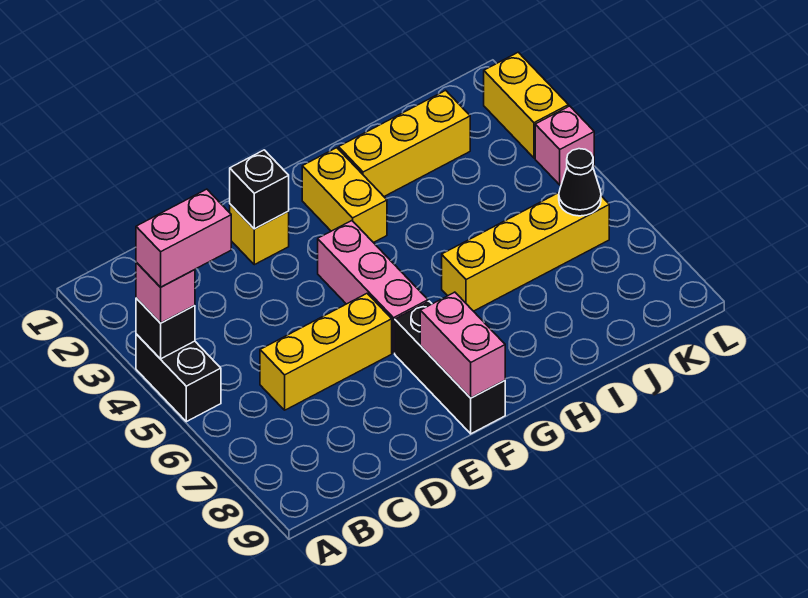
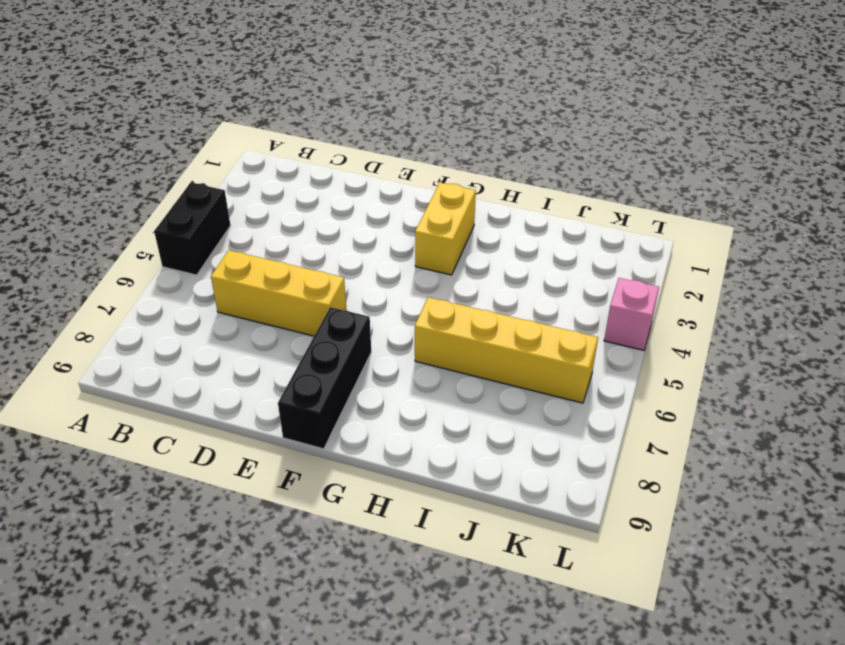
none -> yellow 1x1 brick [230,204,289,265]
none -> pink 1x3 brick [318,221,428,353]
none -> yellow 1x3 brick [339,90,470,196]

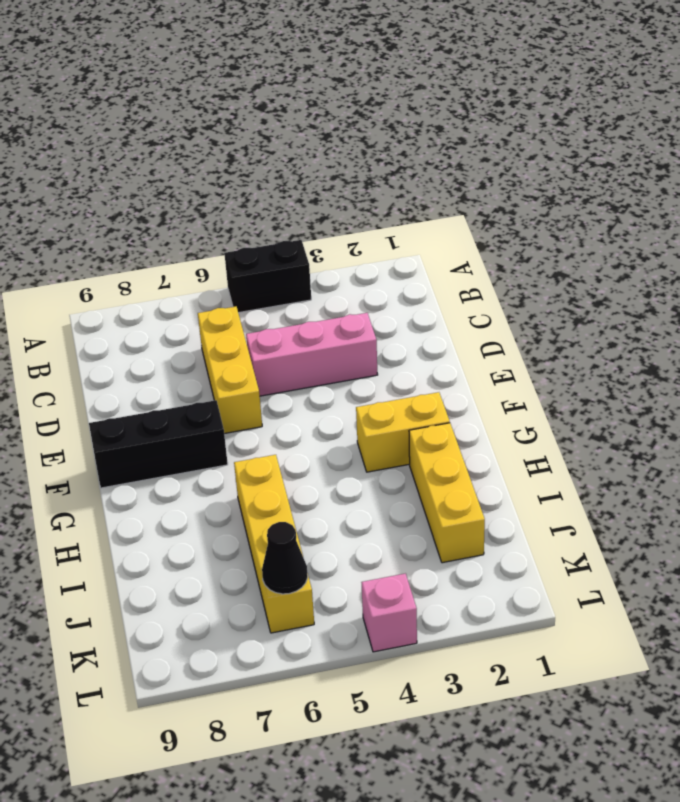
pink 1x3 brick [246,313,378,396] -> pink 1x3 brick moved to [318,221,428,353]
none -> yellow 1x1 brick [230,204,289,265]
none -> yellow 1x2 brick [484,52,569,158]
none -> black 1x1 brick [136,298,195,359]

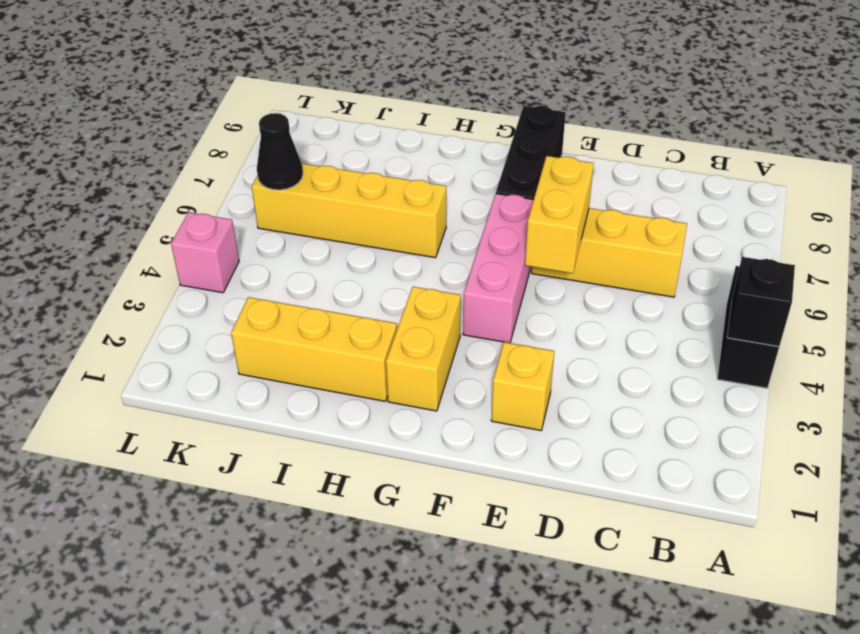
yellow 1x2 brick [525,156,594,273] -> yellow 1x2 brick moved to [484,52,569,158]
none -> black 1x1 brick [230,150,289,229]
none -> pink 1x2 brick [420,292,505,398]
none -> pink 1x1 brick [136,262,195,323]

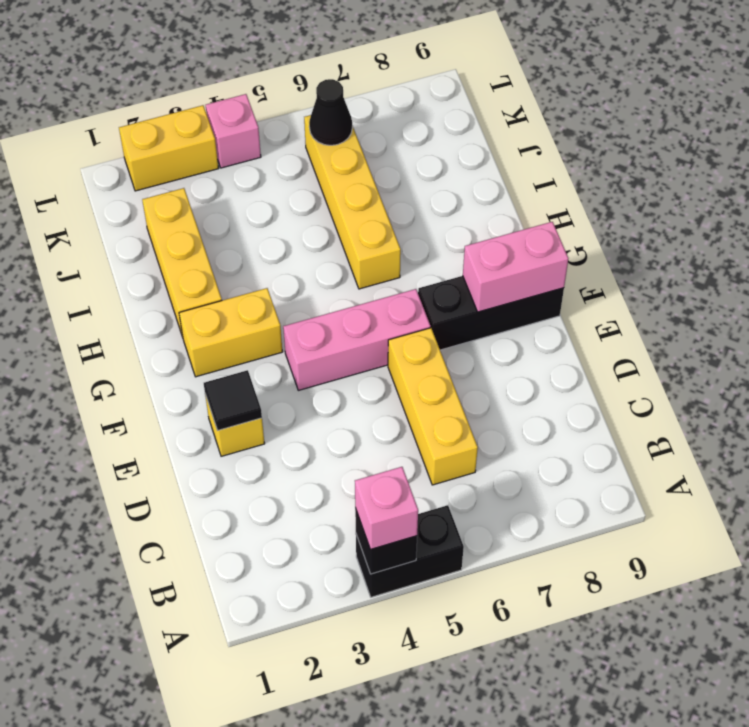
black 1x1 tile [204,370,262,431] -> black 1x1 brick [230,150,289,229]
none -> pink 1x2 brick [136,189,231,287]

